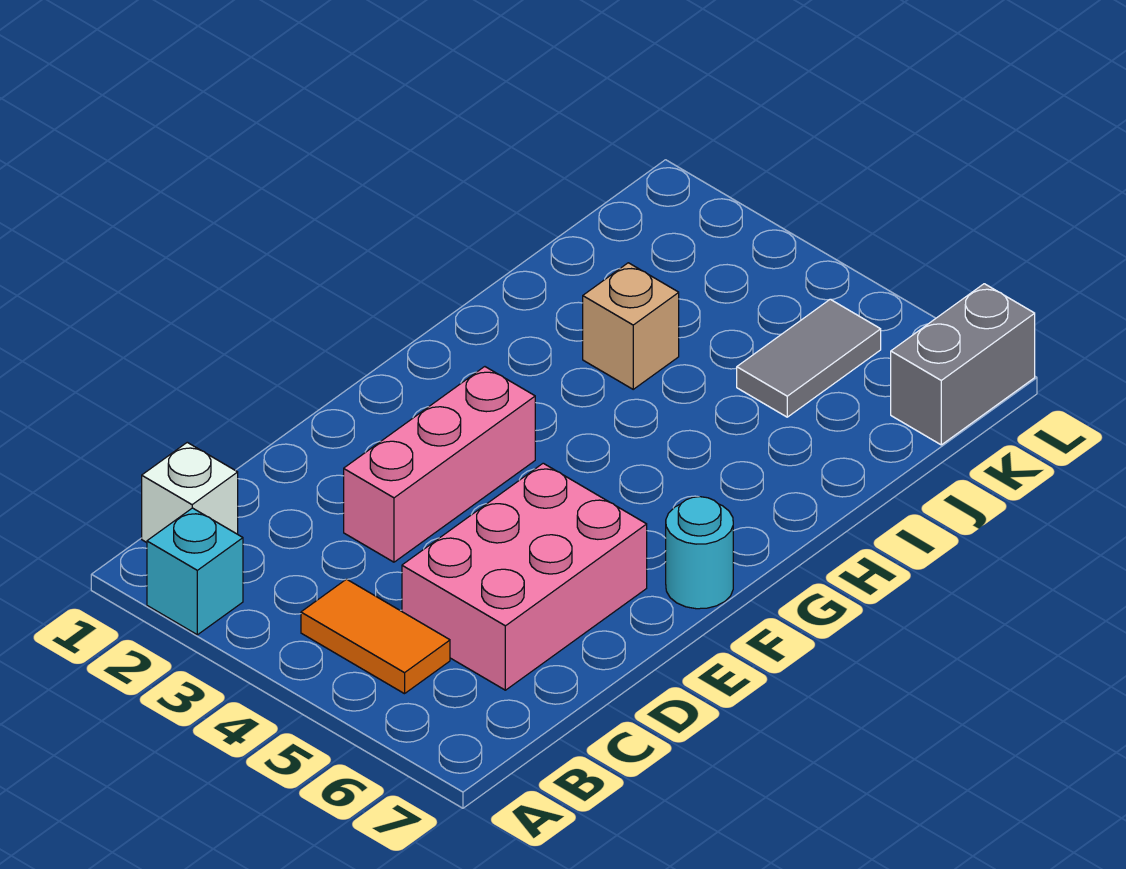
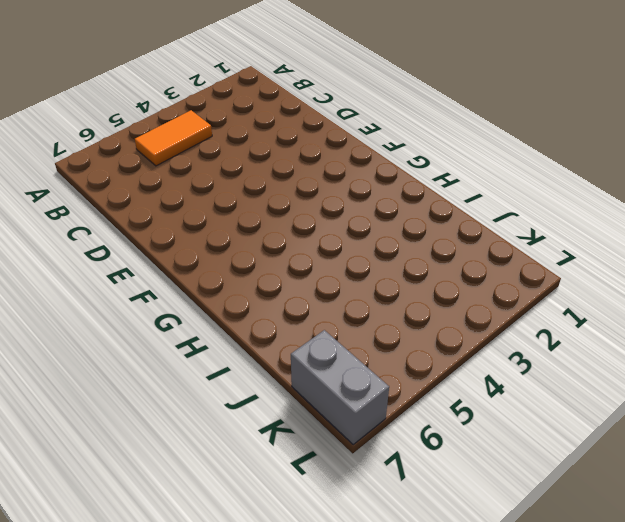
none -> cyan 1x1 brick [147,508,243,635]
none -> white 1x1 brick [142,442,238,543]

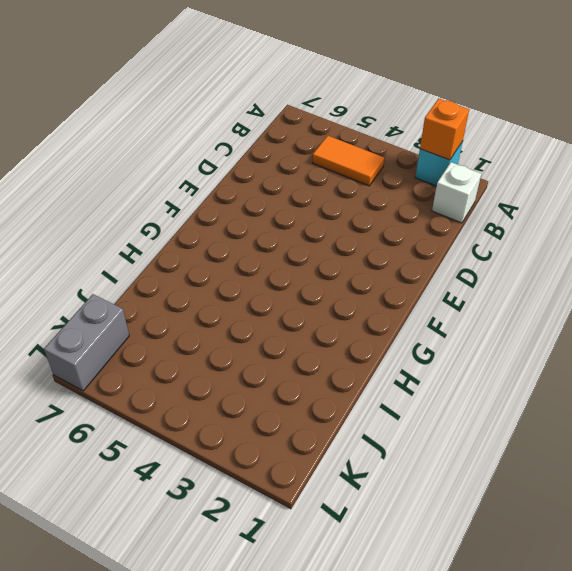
orange 1x1 brick [420,99,469,160] -> none
none -> pink 2x3 brick [402,463,647,690]
none -> pink 1x3 brick [344,367,535,562]

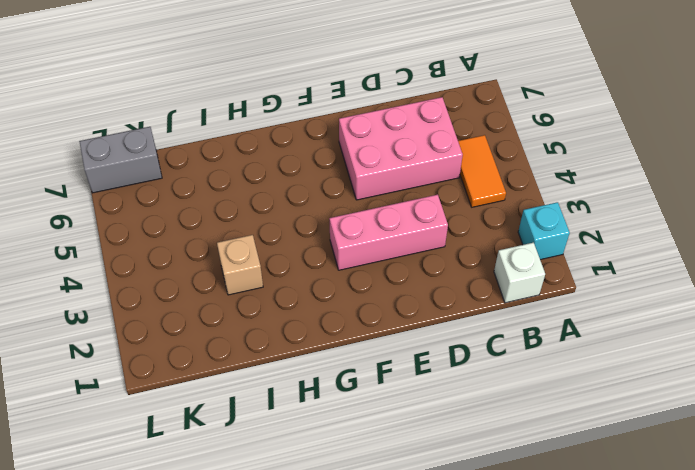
none -> cyan 1x1 round brick [666,497,733,609]
none -> grey 1x2 tile [737,299,881,417]

